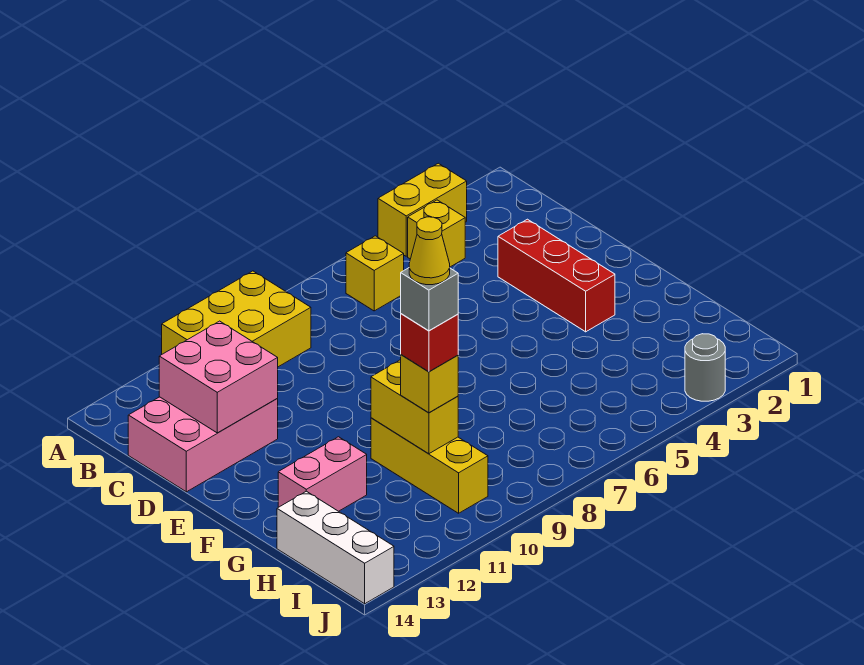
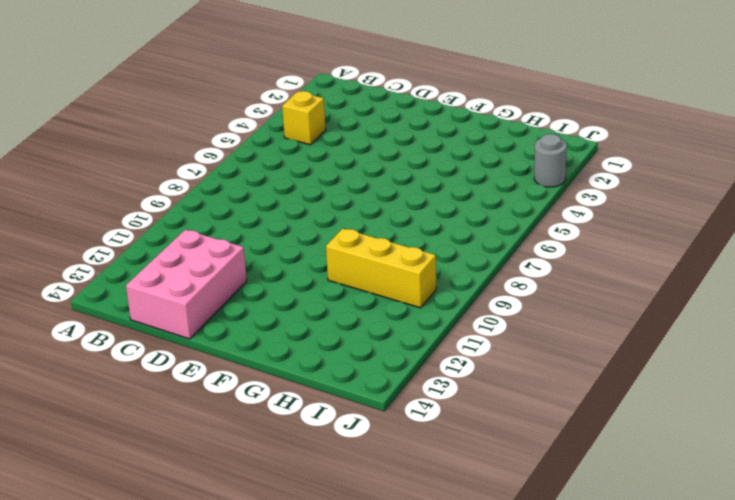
none -> yellow 1x2 brick [378,163,467,256]
none -> yellow 2x3 brick [162,271,311,367]
none -> yellow 1x1 brick [346,236,404,311]

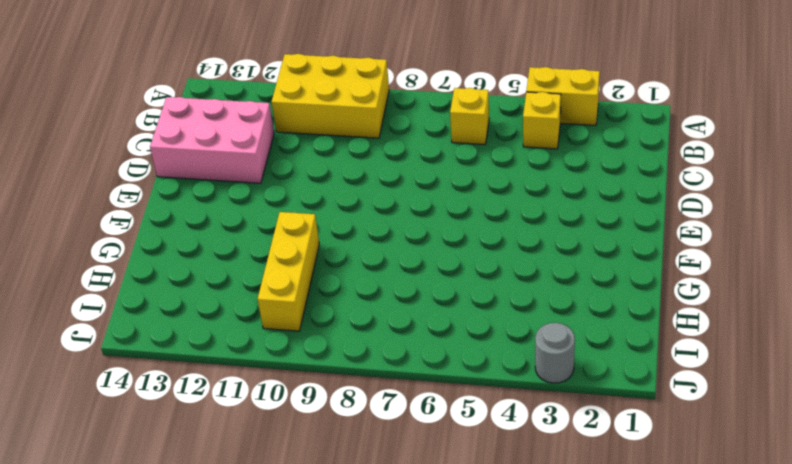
none -> red 1x3 brick [498,219,615,332]
none -> pink 1x2 brick [278,437,367,511]
none -> white 1x3 brick [277,491,394,604]

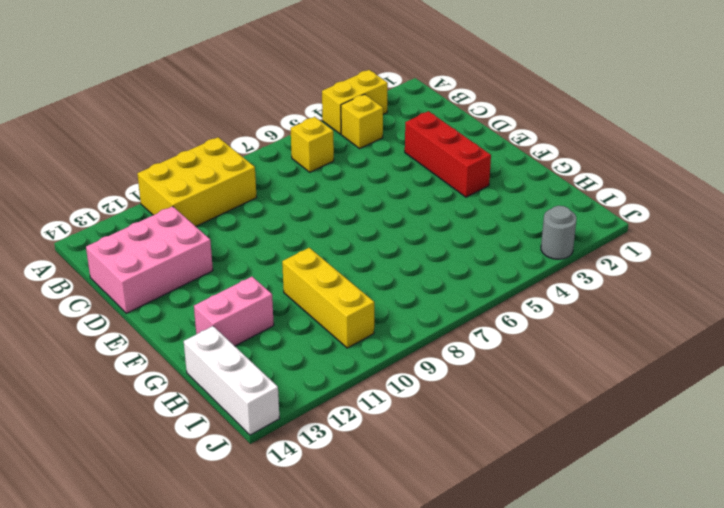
none -> pink 2x2 brick [159,321,278,433]
none -> yellow 1x2 brick [371,360,458,454]
none -> yellow 1x1 brick [401,355,458,413]

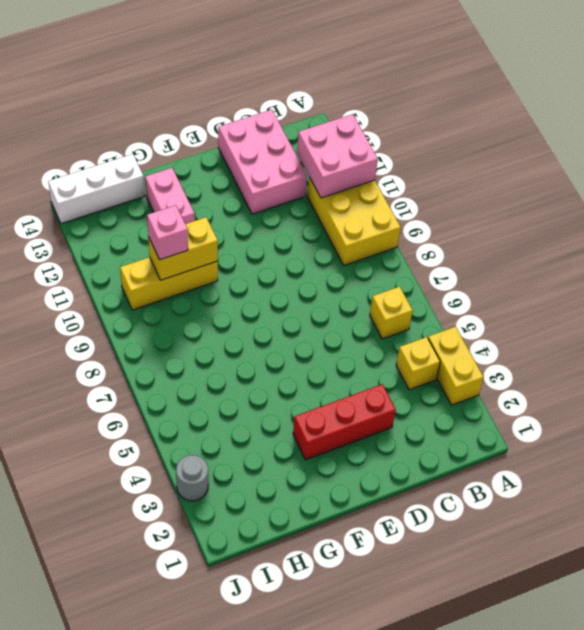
pink 2x2 brick [297,114,378,198] -> pink 2x2 brick moved to [159,321,278,433]
pink 1x1 brick [147,205,188,260] -> yellow 1x1 brick [401,355,458,413]
none -> red 1x1 brick [401,314,458,372]
none -> grey 1x1 brick [401,268,458,331]
none -> yellow 1x1 cone [409,217,450,285]

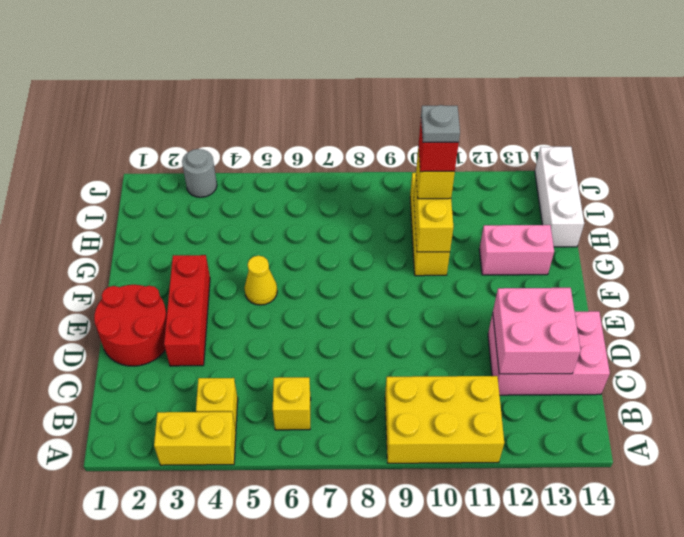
red 2x2 round brick [94,285,167,366] -> none
yellow 1x1 cone [244,256,277,305] -> yellow 1x1 cone moved to [409,217,450,285]
grey 1x1 plate [421,105,460,142] -> grey 1x1 brick [401,268,458,331]

